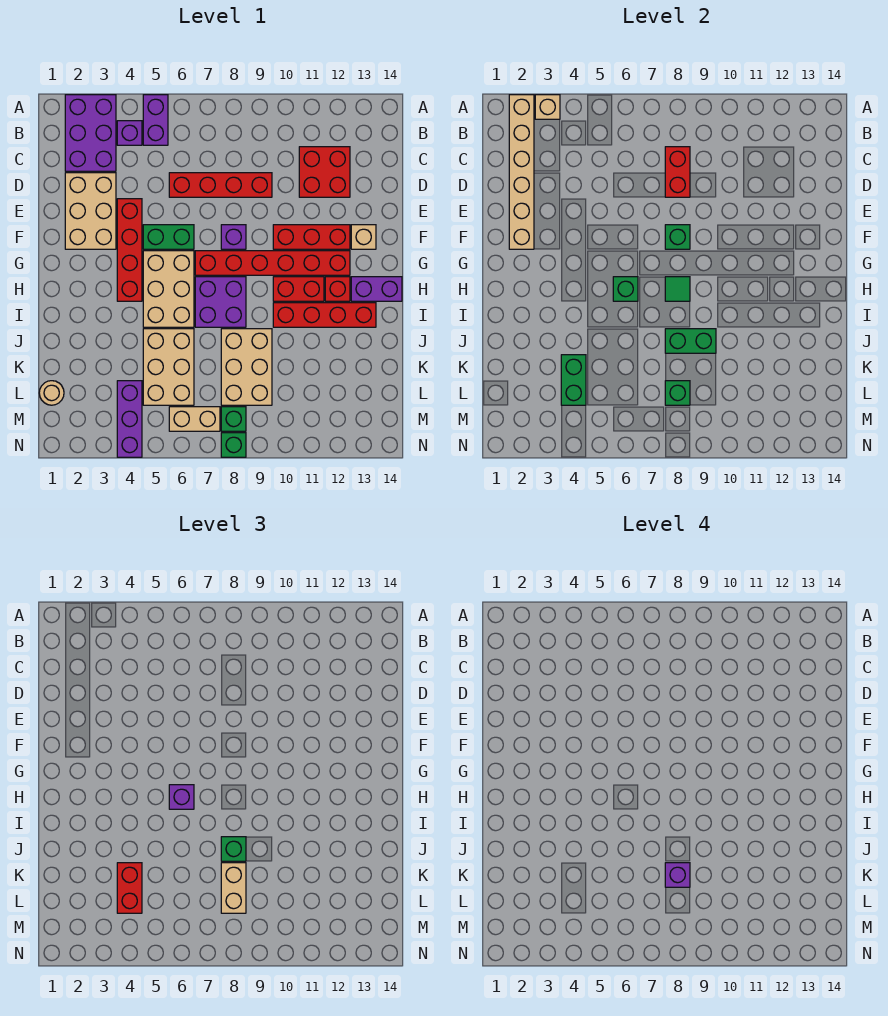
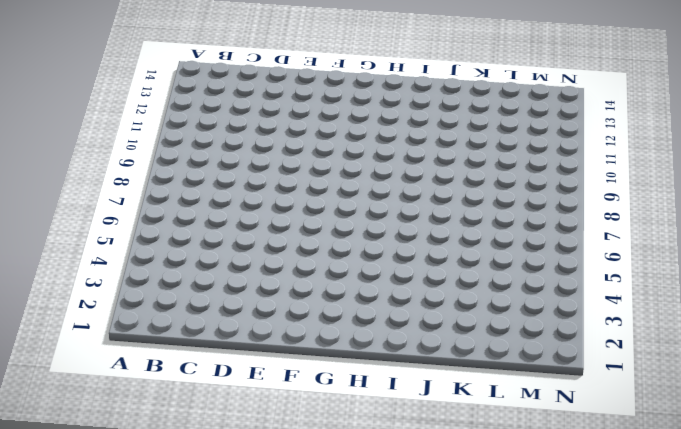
none -> purple 2x3 brick [65,95,116,171]
none -> purple 1x2 brick [143,95,168,145]
none -> purple 1x1 brick [117,121,142,145]
none -> red 2x2 brick [299,147,350,197]

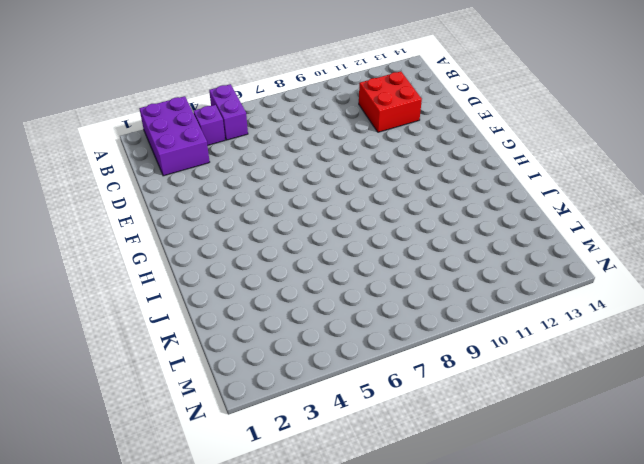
none -> tan 2x3 brick [65,173,116,249]
none -> red 1x4 brick [169,173,272,197]
none -> red 1x4 brick [117,199,142,301]
none -> green 1x2 brick [143,225,194,249]

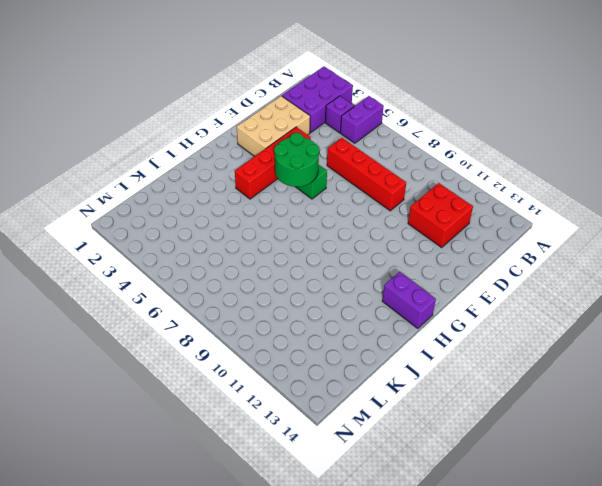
green 2x2 round brick [274,133,320,187] -> none
none -> purple 1x1 brick [221,225,246,249]
none -> red 1x3 brick [273,225,350,249]
none -> tan 1x1 brick [351,225,376,249]
none -> tan 2x3 brick [143,251,194,327]

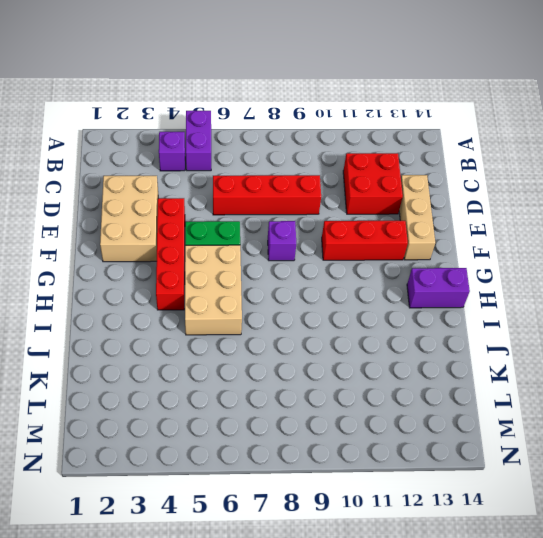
tan 1x3 brick [399,175,435,260] -> tan 1x1 brick [351,225,376,249]
none -> purple 2x3 brick [65,95,116,171]
none -> red 1x6 brick [195,251,350,275]
none -> purple 2x2 brick [195,277,246,327]
none -> red 1x2 brick [273,277,324,301]

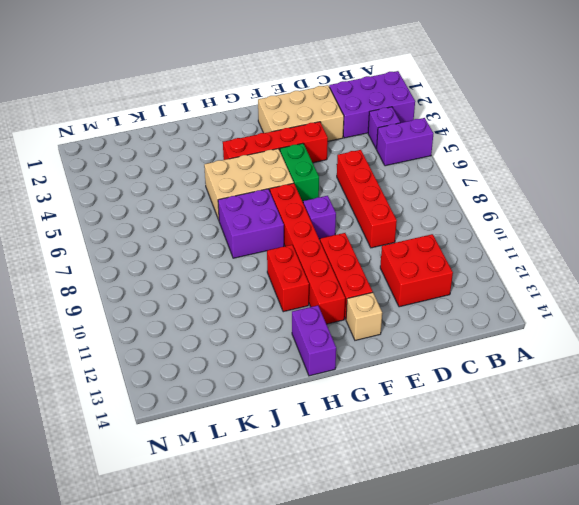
none -> red 1x1 brick [325,277,350,301]
none -> red 1x4 brick [273,303,376,327]
none -> tan 2x3 brick [143,329,194,405]
none -> tan 2x3 brick [221,329,272,405]

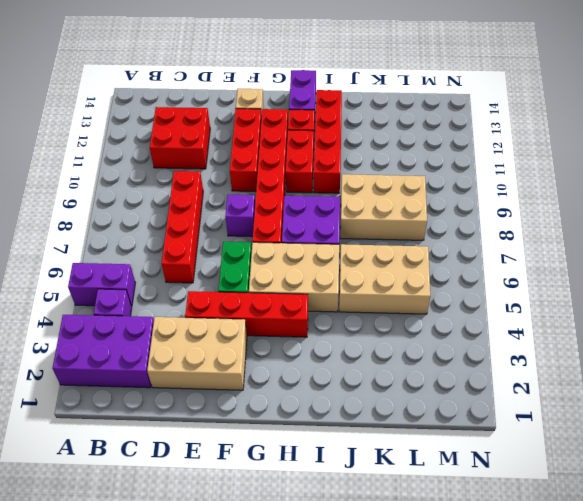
none -> tan 1x1 round brick [39,381,64,405]
none -> purple 1x3 brick [117,381,142,457]
none -> tan 1x2 brick [169,407,220,431]
none -> green 1x1 brick [221,407,246,431]

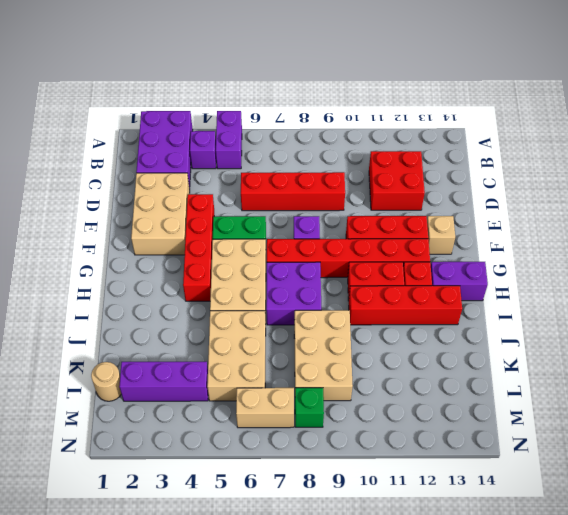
purple 1x3 brick [119,361,208,401] -> purple 1x3 brick turned to [117,381,142,457]
none -> green 1x1 brick [221,433,246,457]
none -> tan 1x6 brick [509,95,534,249]
none -> tan 1x1 brick [535,95,560,119]
none -> red 1x2 brick [665,147,690,197]

